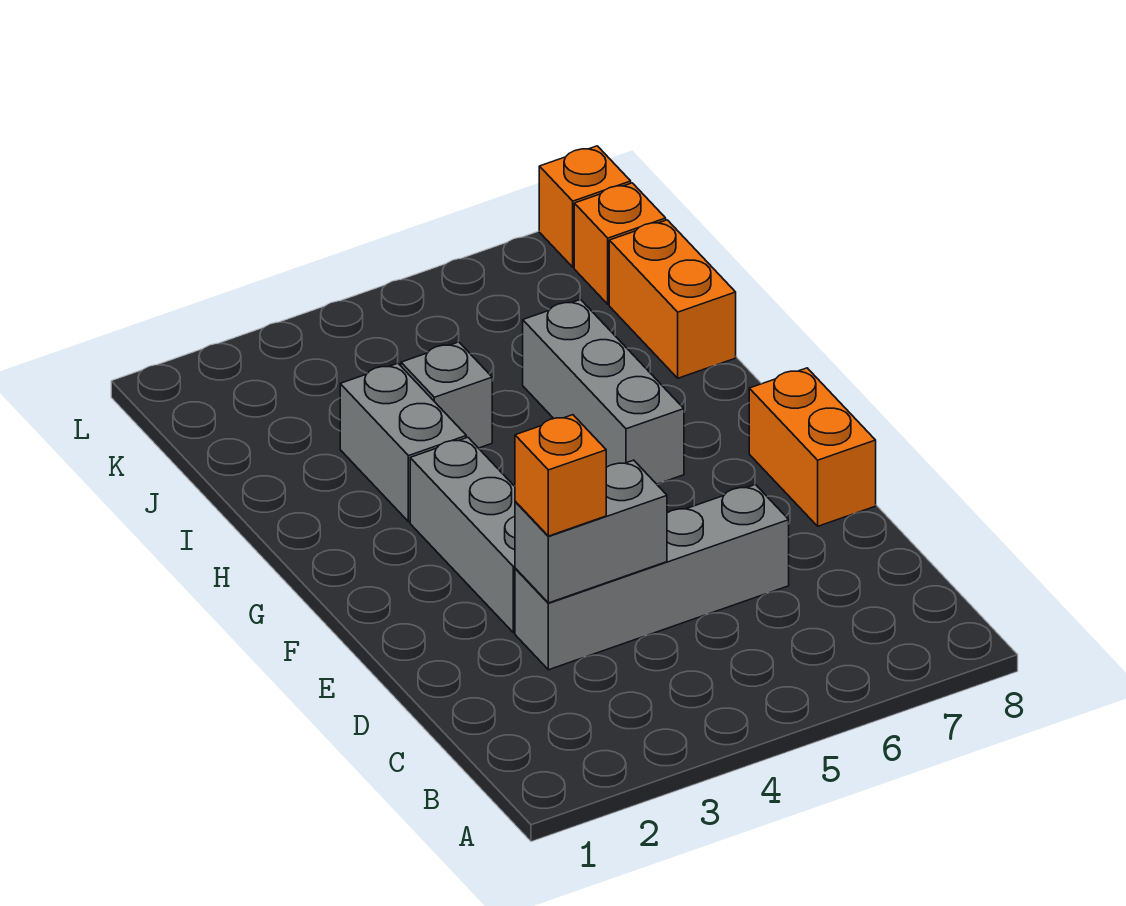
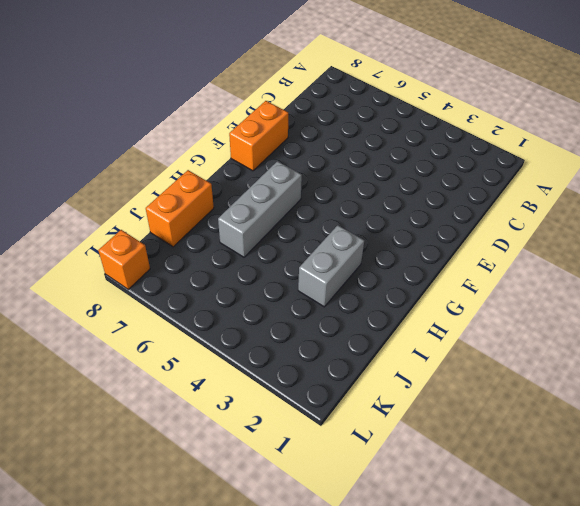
none -> grey 1x4 brick [515,485,789,670]
none -> grey 1x3 brick [410,437,516,633]

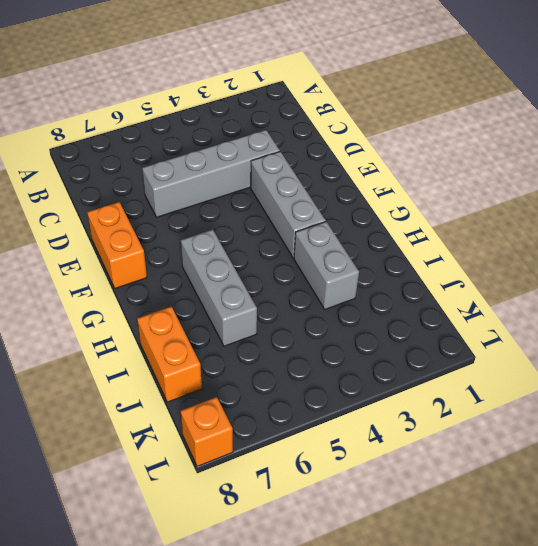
none -> grey 1x1 brick [401,342,492,448]
none -> orange 1x1 brick [574,183,666,304]

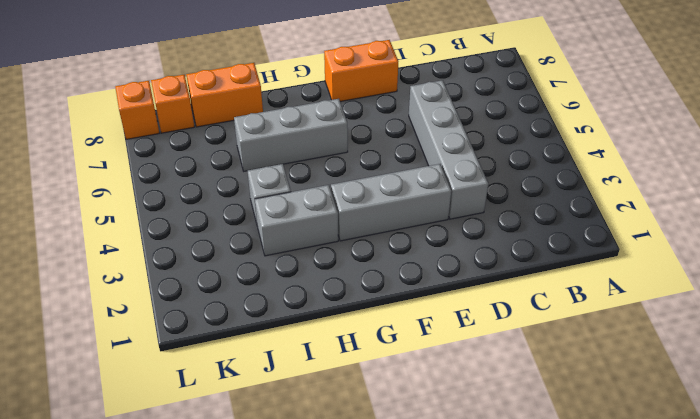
none -> grey 1x2 brick [515,460,667,603]
none -> orange 1x1 brick [515,415,606,536]

